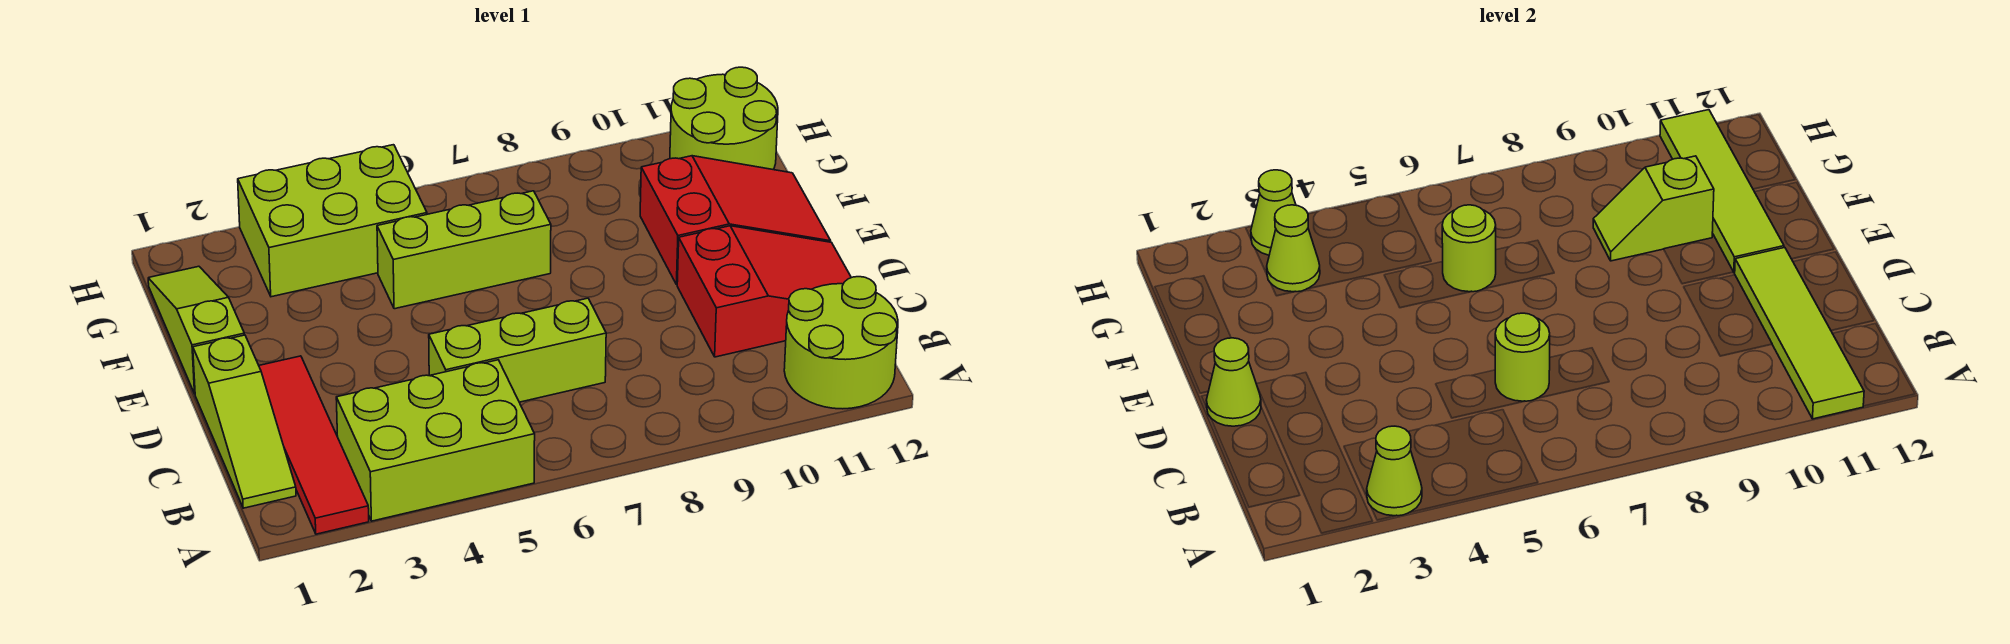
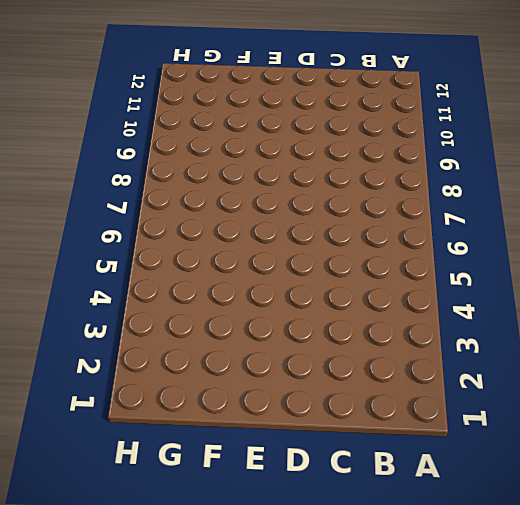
none -> red 1x4 tile [259,356,369,534]
none -> lime 2x3 brick [336,360,535,521]
none -> lime 2x2 round brick [784,277,898,409]

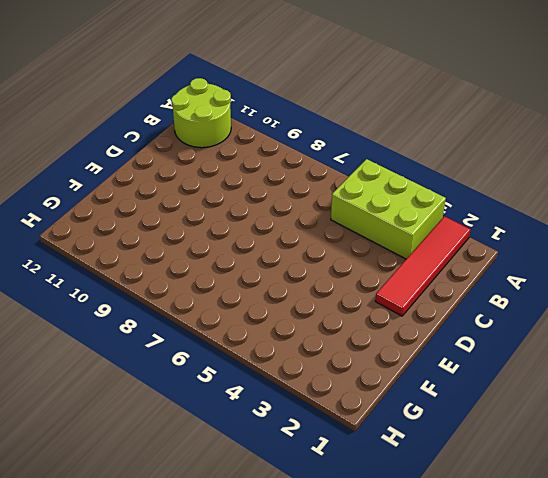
none -> lime 1x3 slope [193,335,296,508]
none -> lime 1x3 brick [429,298,606,402]
none -> red 2x3 slope [677,226,851,357]

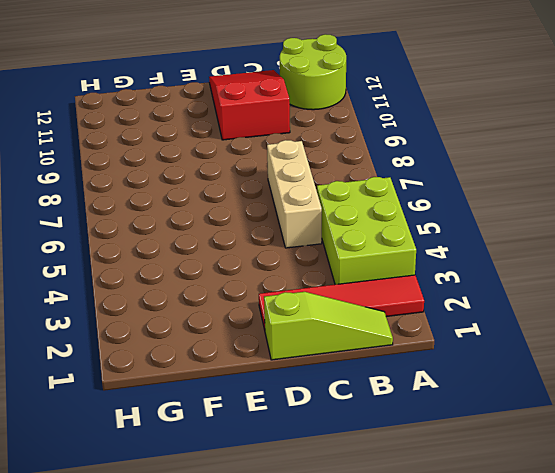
tan 1x3 brick [267,140,322,248] -> lime 1x3 brick [429,298,606,402]
none -> lime 1x3 slope [148,266,244,394]
none -> red 2x3 slope [640,156,831,285]
none -> lime 1x3 brick [377,191,551,309]

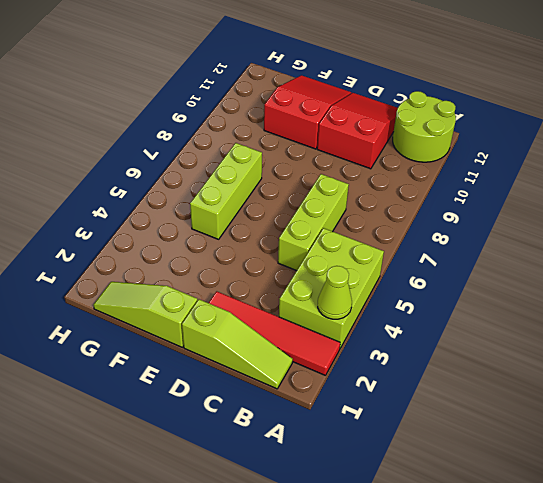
none -> lime 2x3 brick [238,145,427,297]
none -> lime 2x2 round brick [670,67,778,170]
none -> lime 1x4 tile [1735,247,1864,419]

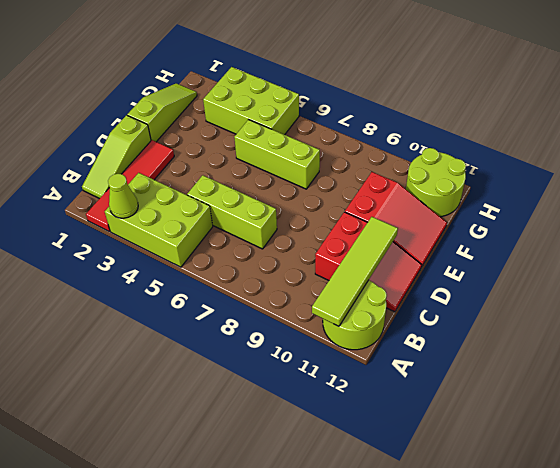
none -> lime 1x1 round brick [1495,313,1550,401]
none -> lime 1x1 cone [1206,338,1261,426]
none -> lime 1x4 tile [1660,110,1784,273]

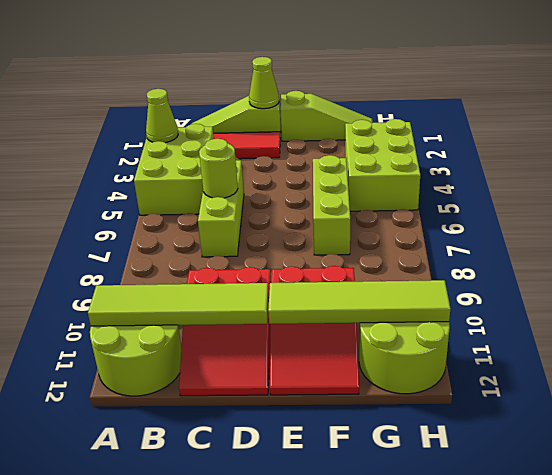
none -> lime 1x1 round brick [1442,205,1496,292]
none -> lime 1x2 slope [1593,156,1714,261]
none -> lime 1x1 cone [1267,205,1320,292]

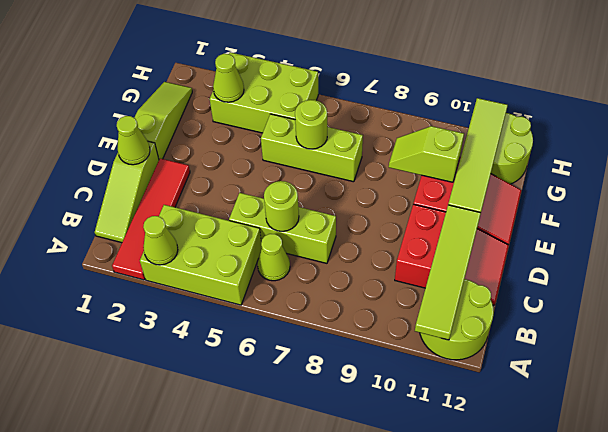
lime 1x1 cone [257,234,290,281] -> lime 1x1 cone moved to [1251,170,1296,255]

